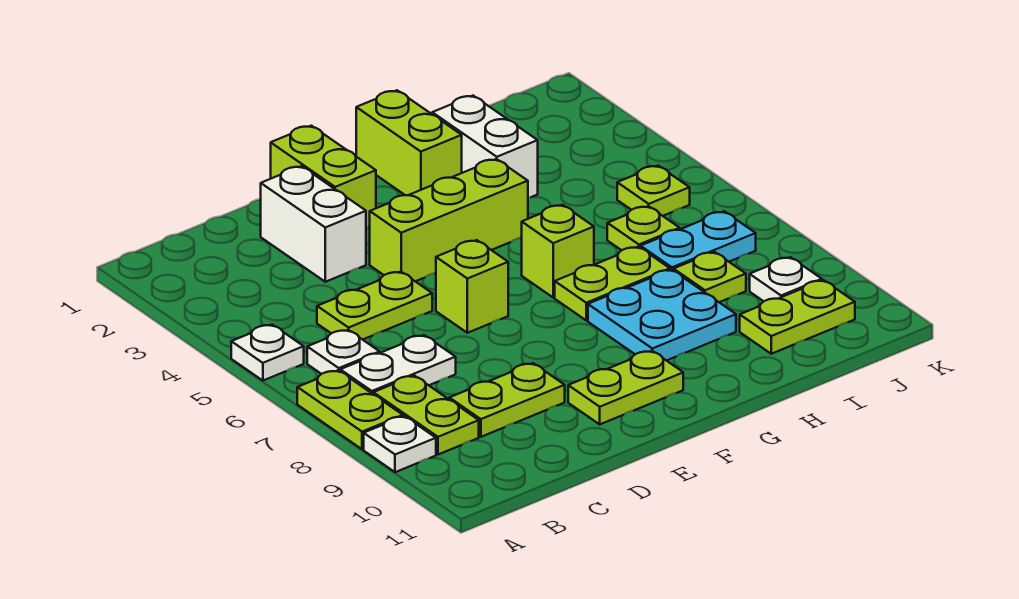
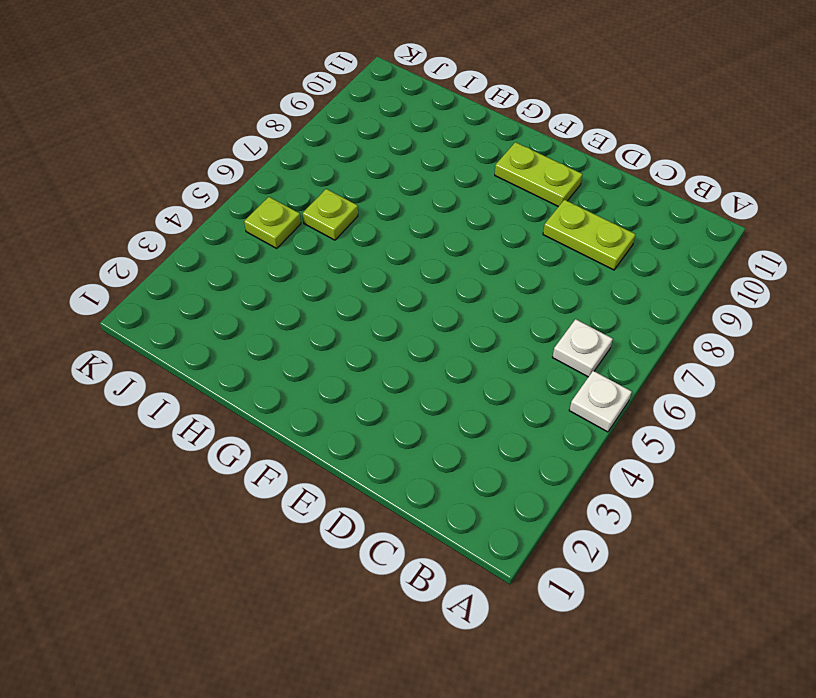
none -> lime 1x2 plate [297,370,403,449]
none -> white 1x1 plate [364,416,436,472]
none -> white 1x2 plate [340,335,456,394]

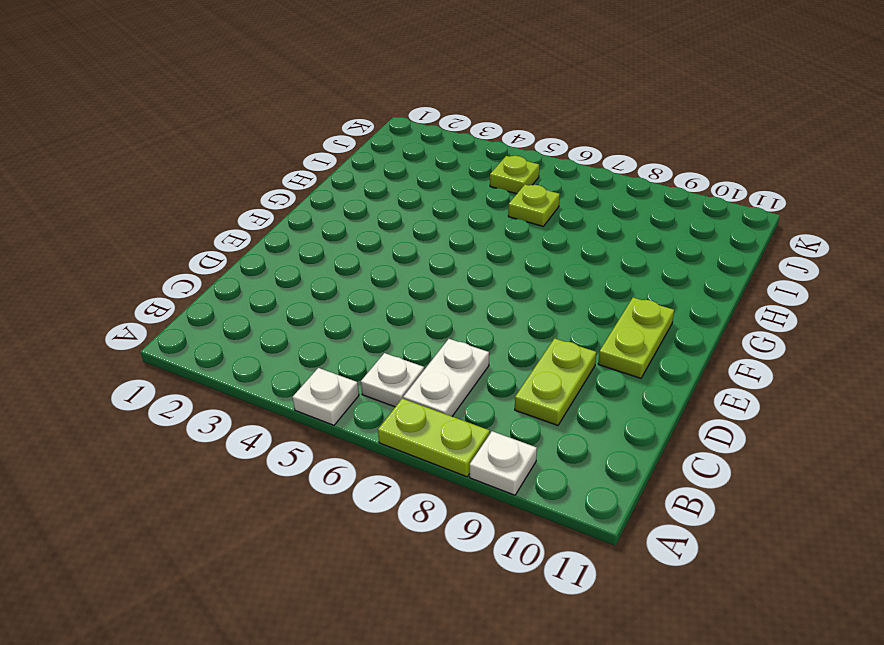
none -> lime 1x2 plate [373,376,479,455]
none -> lime 1x2 plate [317,272,432,340]
none -> white 1x2 brick [261,166,366,282]

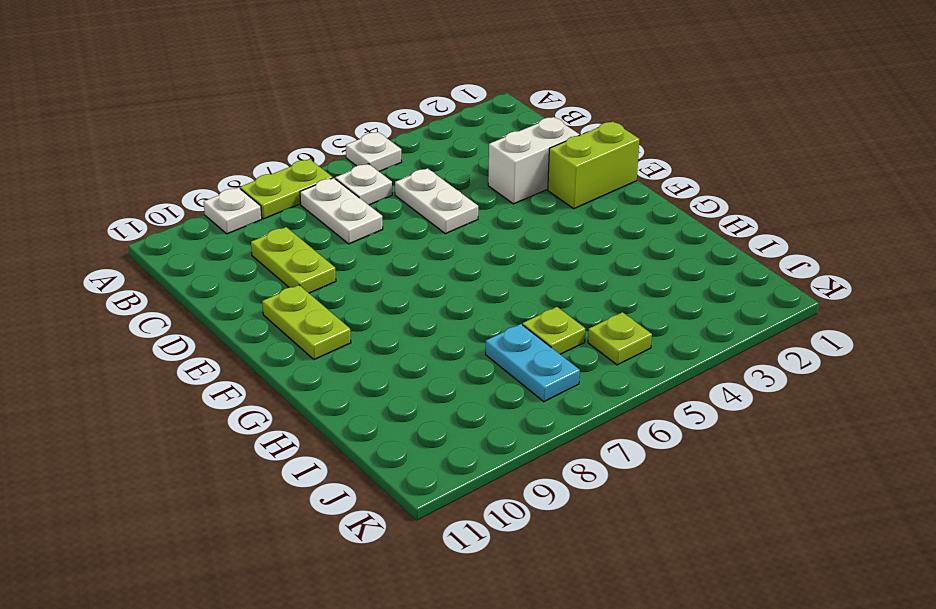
white 1x2 plate [395,168,478,234] -> lime 1x2 plate [317,272,432,340]
none -> lime 1x2 plate [373,376,479,455]
none -> lime 1x3 brick [370,159,528,281]
none -> lime 1x1 brick [436,240,508,333]

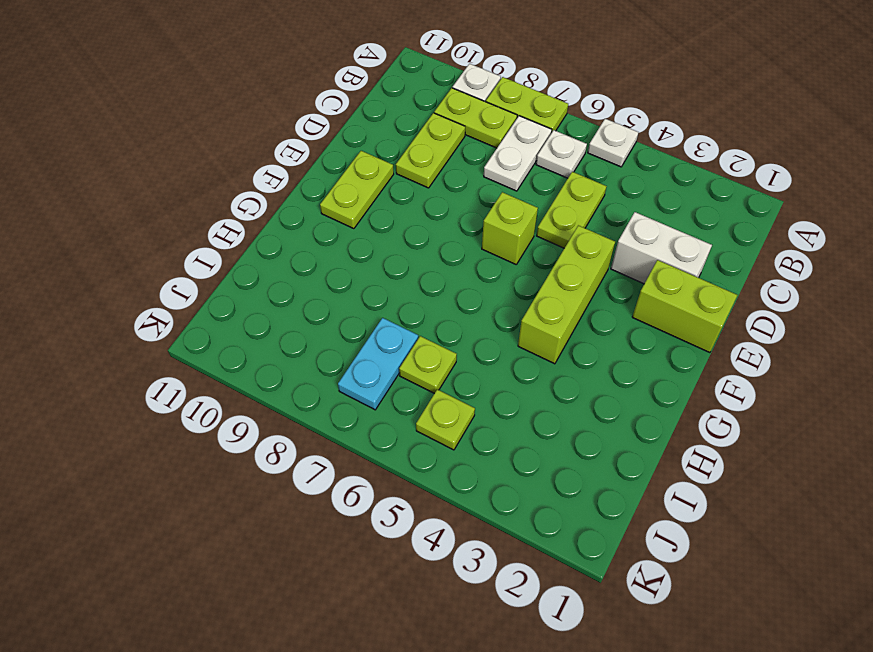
none -> lime 1x2 brick [356,90,462,195]
none -> lime 1x1 brick [522,205,594,297]
none -> lime 1x2 plate [555,247,670,320]

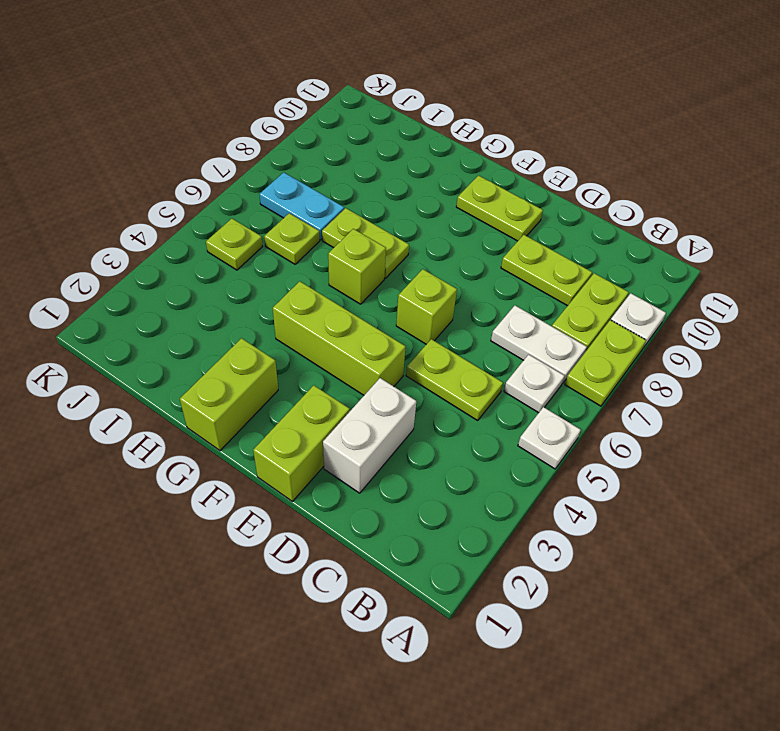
none -> cyan 2x2 plate [588,270,736,361]
none -> white 1x2 brick [432,96,538,198]
none -> lime 1x1 plate [674,252,746,302]

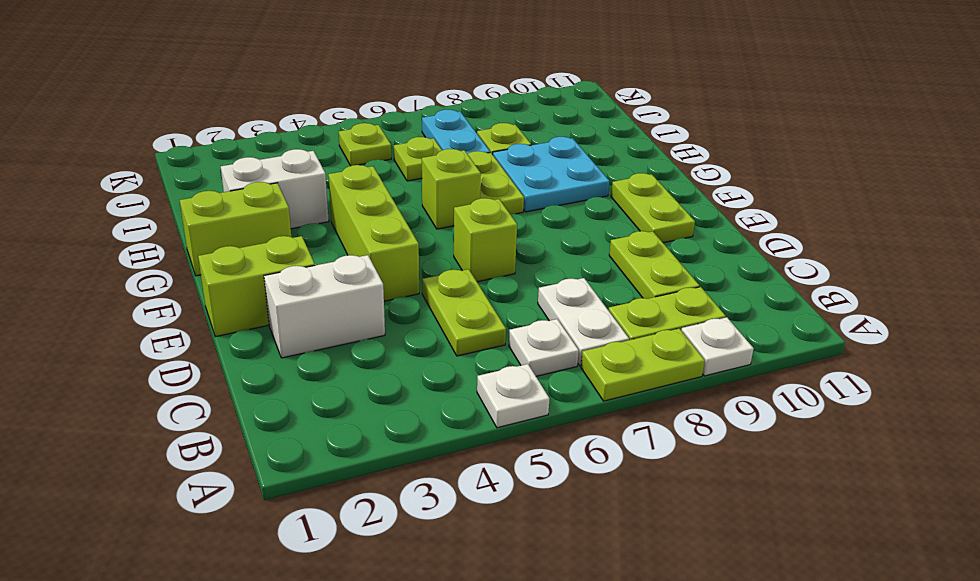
none -> lime 1x2 plate [740,280,855,354]
none -> white 1x1 plate [750,257,822,301]

